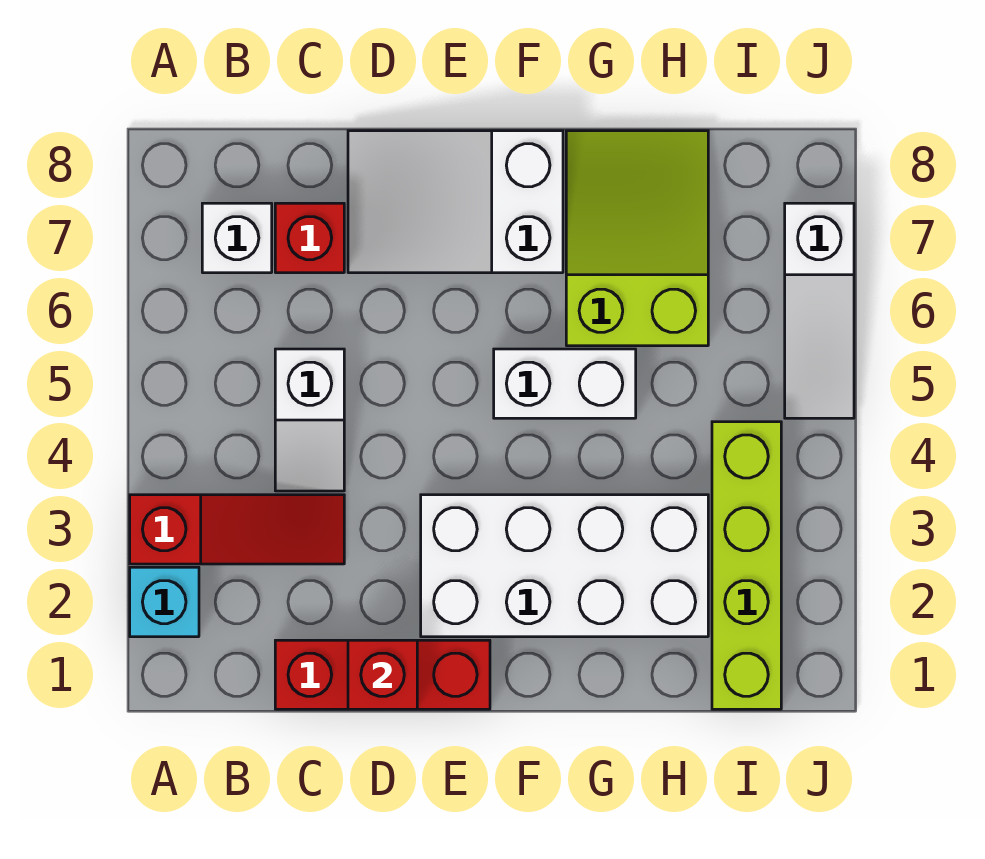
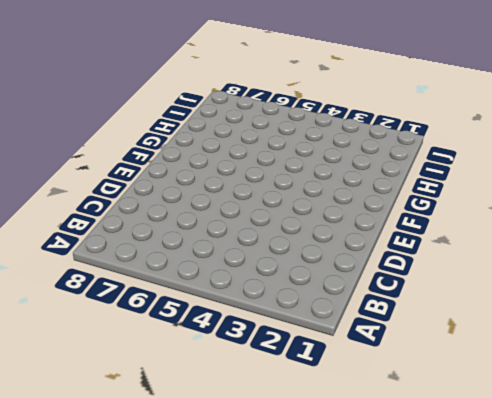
none -> cyan 1x1 brick [130,567,199,637]
none -> red 1x3 slope [130,495,344,564]
none -> white 1x1 brick [202,203,272,273]

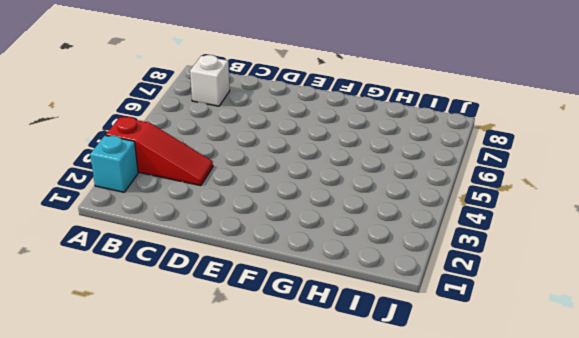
none -> red 1x3 brick [275,640,490,709]
none -> white 1x2 slope [275,349,344,491]
none -> red 1x1 brick [275,203,344,273]

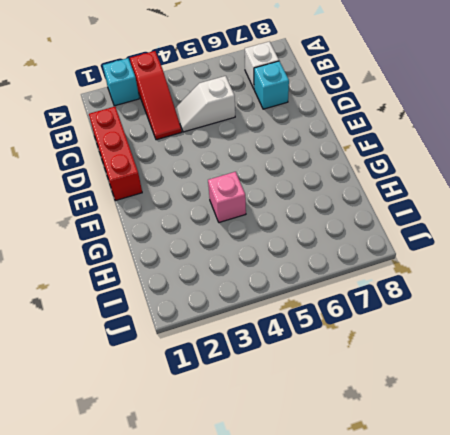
cyan 1x1 brick [254,61,289,109] -> red 1x1 brick [275,203,344,273]
pink 1x1 brick [208,172,246,222] -> none
none -> white 2x3 slope [348,131,563,273]
none -> white 2x4 brick [421,495,708,637]
none -> white 1x2 brick [494,349,636,418]

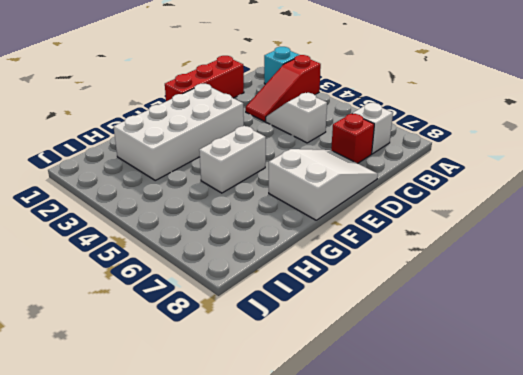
none -> lime 2x3 slope [566,131,708,346]
none -> lime 1x4 brick [712,422,781,709]
none -> white 1x3 slope [785,203,854,418]

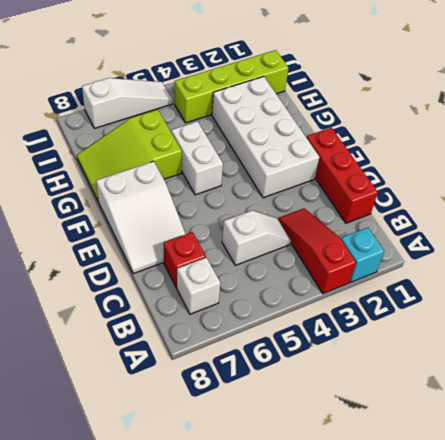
none -> red 1x1 brick [348,640,417,709]

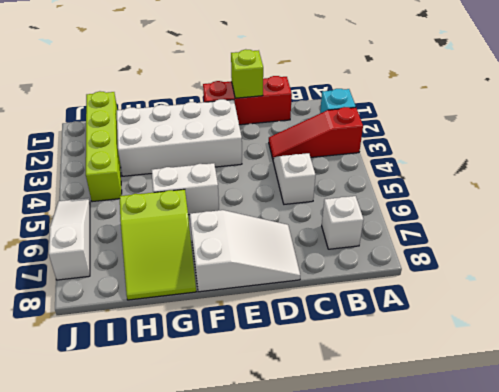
lime 1x1 brick [231,49,263,98] -> red 1x1 brick [348,640,417,709]
none -> red 1x1 brick [275,203,344,273]

